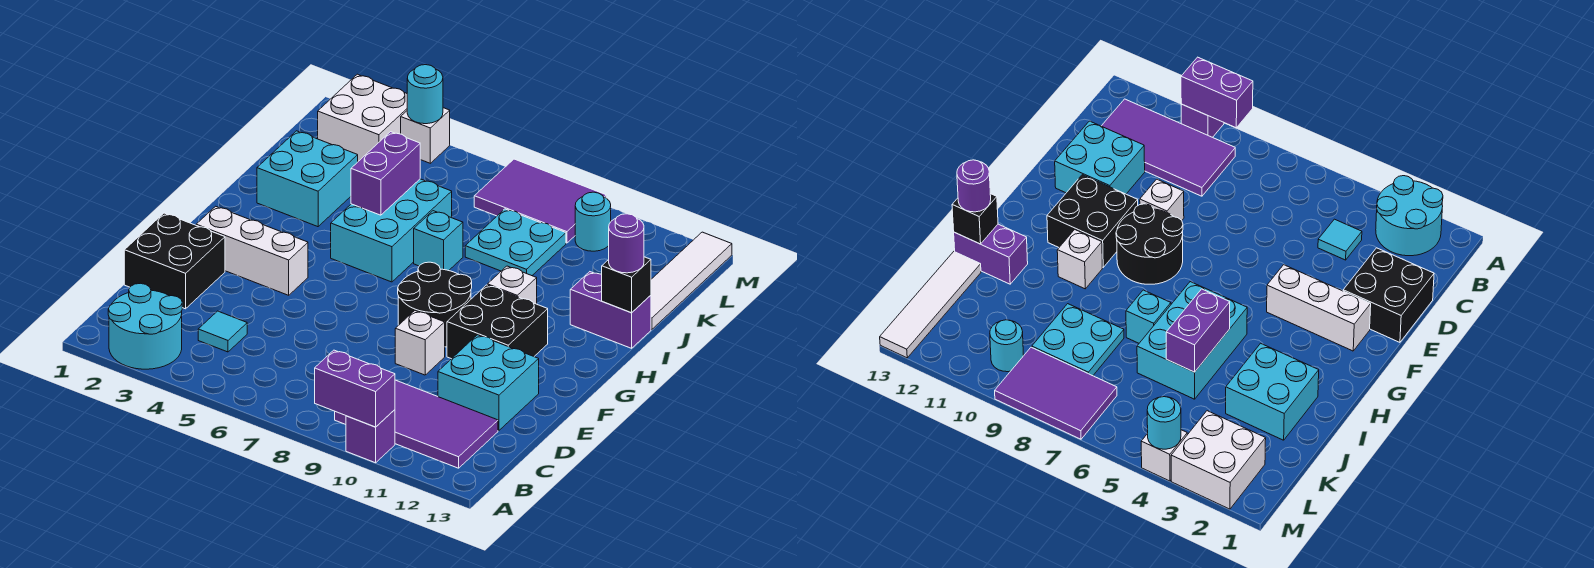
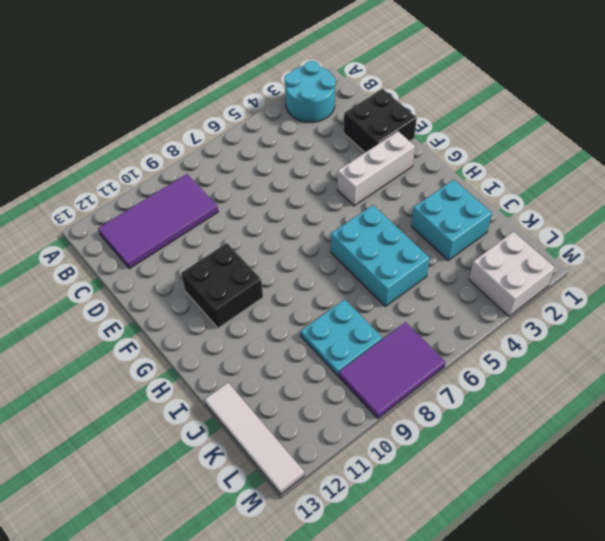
none -> purple 1x1 brick [346,410,395,463]
none -> cyan 1x1 tile [198,311,247,352]
none -> cyan 2x2 brick [438,335,539,430]

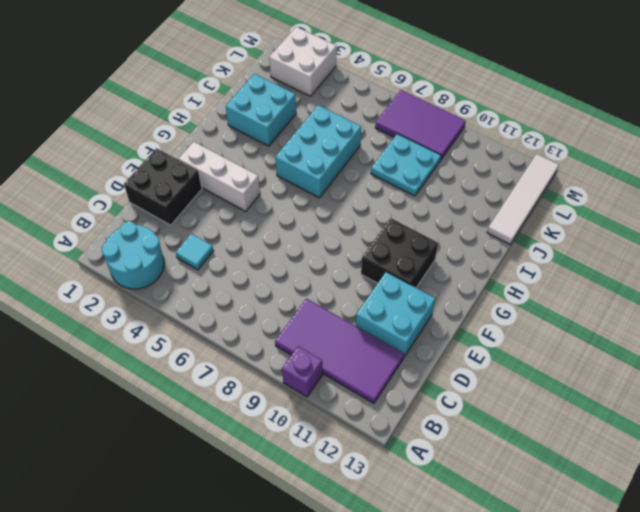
none -> white 1x1 brick [395,311,445,375]
none -> black 2x2 round brick [398,262,472,347]
none -> white 1x1 brick [488,266,537,304]

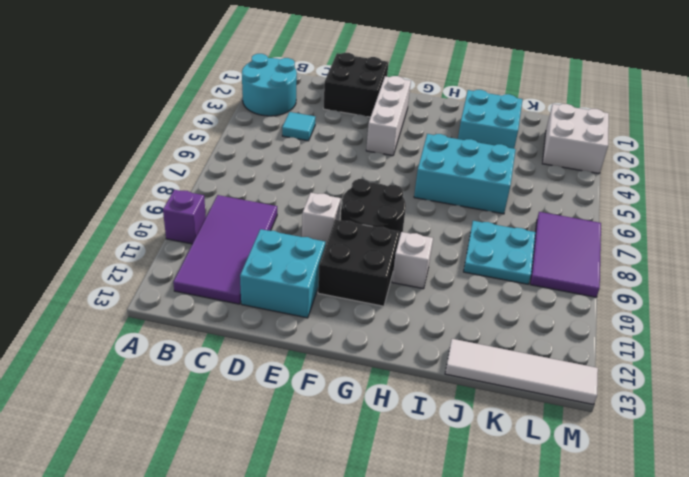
none -> cyan 1x1 brick [414,211,463,271]
none -> purple 1x2 brick [570,272,651,348]
none -> cyan 1x1 round brick [575,192,611,251]

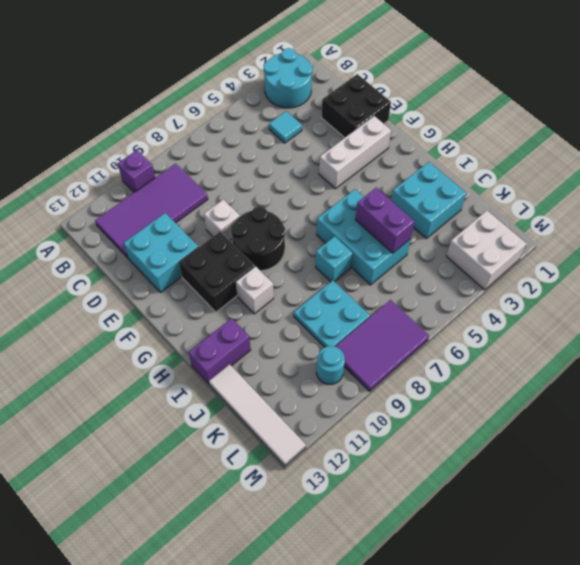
none -> white 1x1 brick [401,108,450,163]
none -> purple 1x2 brick [315,350,395,427]
none -> black 1x1 brick [602,257,651,313]

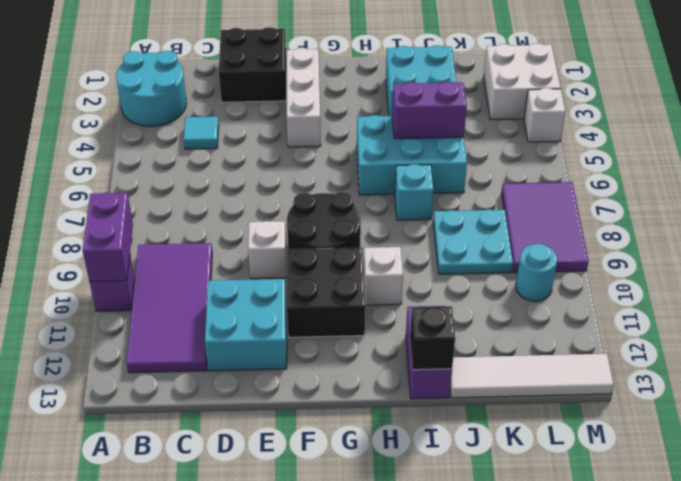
none -> cyan 1x1 round brick [407,65,443,124]
none -> purple 1x1 round brick [609,214,644,273]

